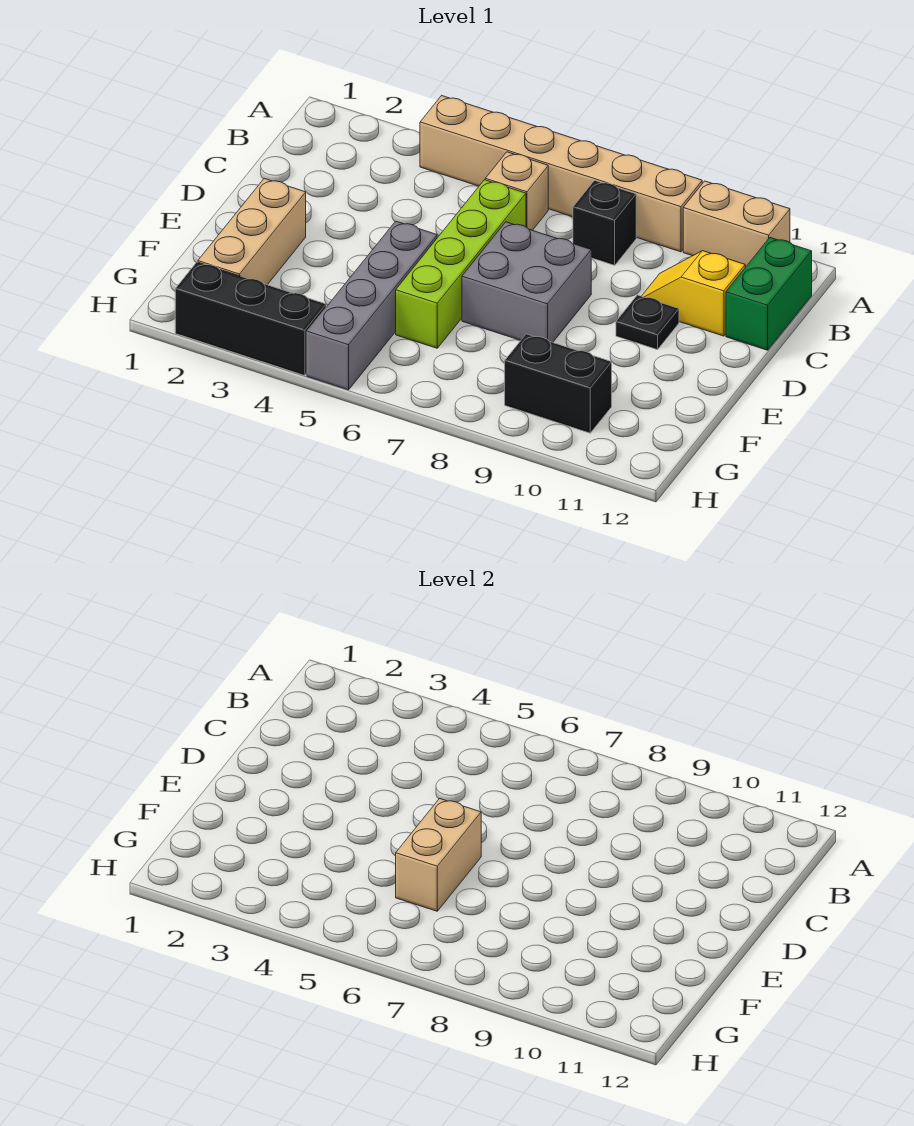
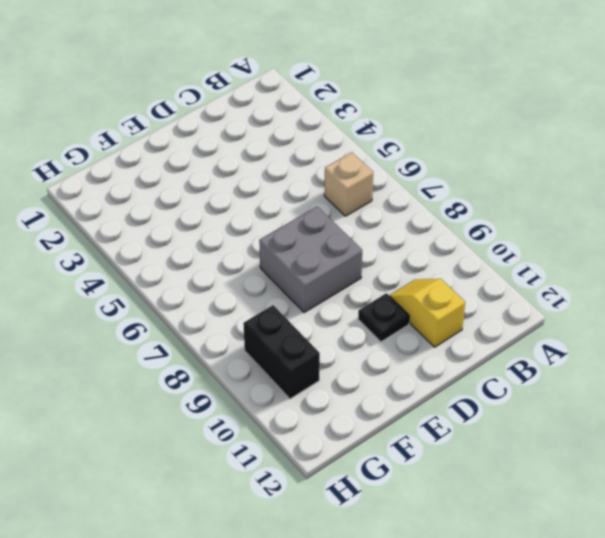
none -> tan 1x6 brick [420,96,702,252]
none -> tan 1x2 brick [683,181,790,267]
none -> black 1x1 brick [573,180,636,265]

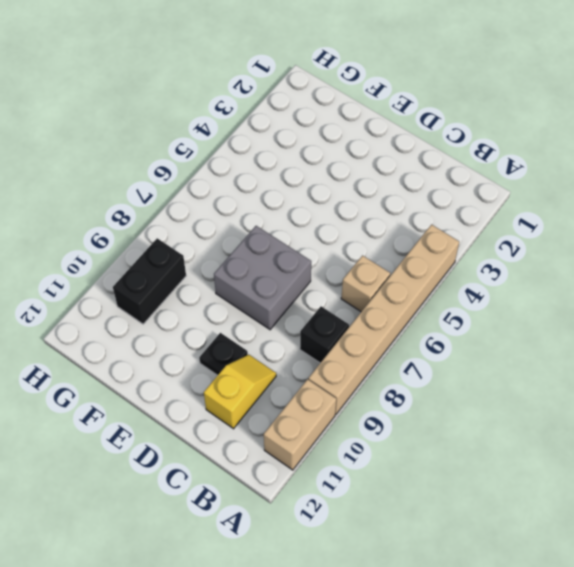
none -> green 1x2 brick [726,238,812,350]
none -> lime 1x4 brick [396,180,526,348]
none -> tan 1x3 brick [198,179,306,285]

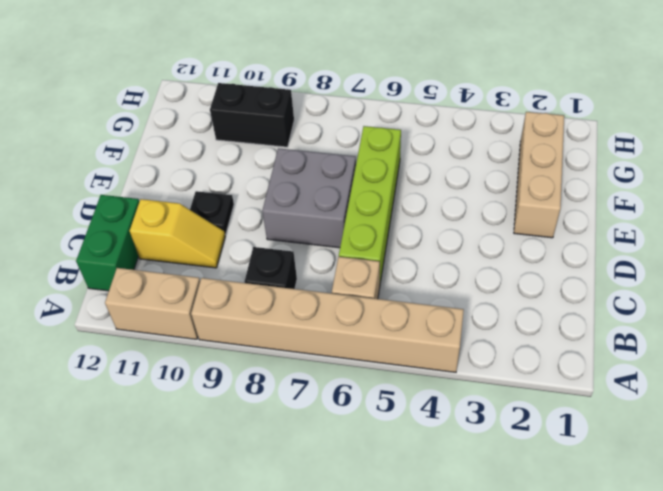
none -> grey 1x4 brick [307,221,437,390]
none -> black 1x3 brick [175,262,326,376]
none -> tan 1x2 brick [396,799,481,911]

